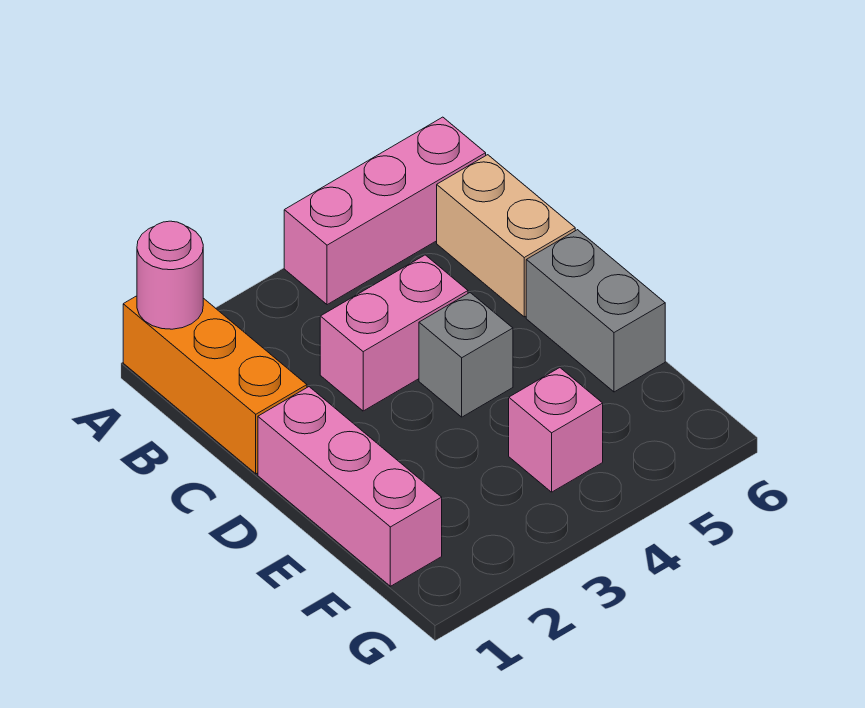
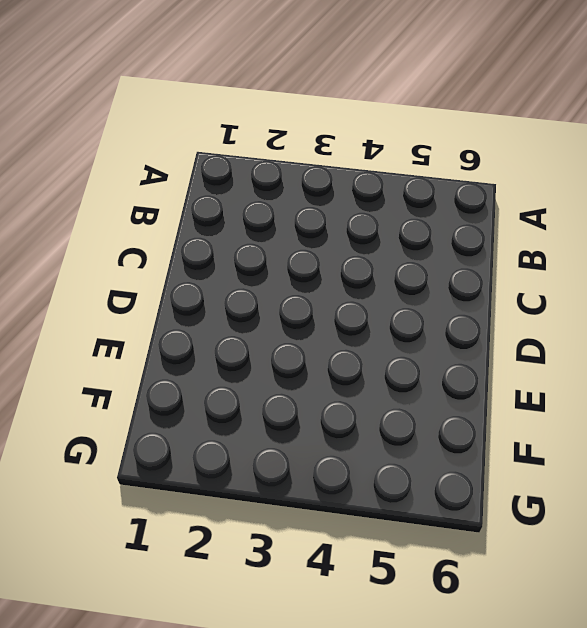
none -> orange 1x3 brick [123,296,307,474]
none -> pink 1x3 brick [284,117,486,305]

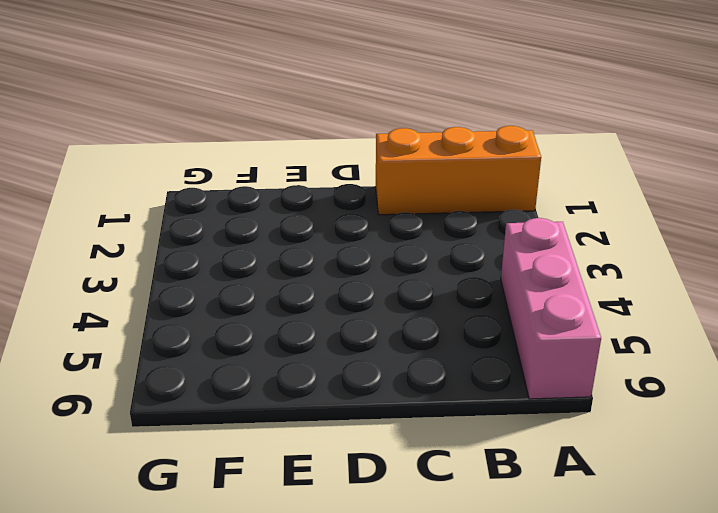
none -> tan 1x2 brick [437,155,575,317]
none -> pink 1x2 brick [320,255,468,411]

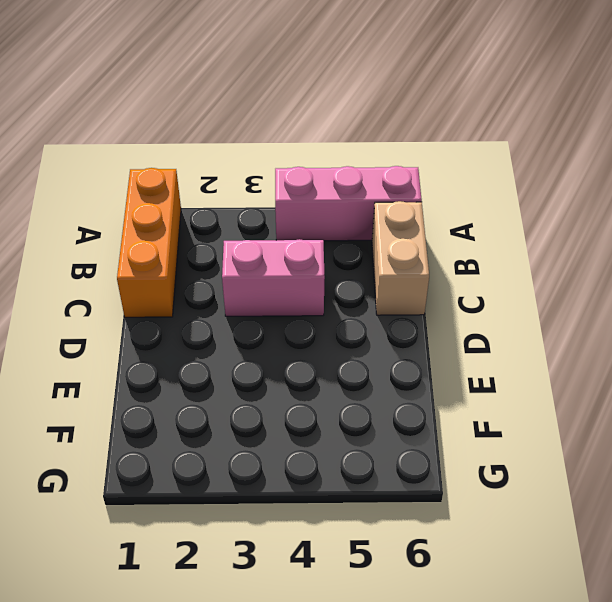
none -> pink 1x3 brick [258,387,442,586]
none -> grey 1x1 brick [419,293,513,417]

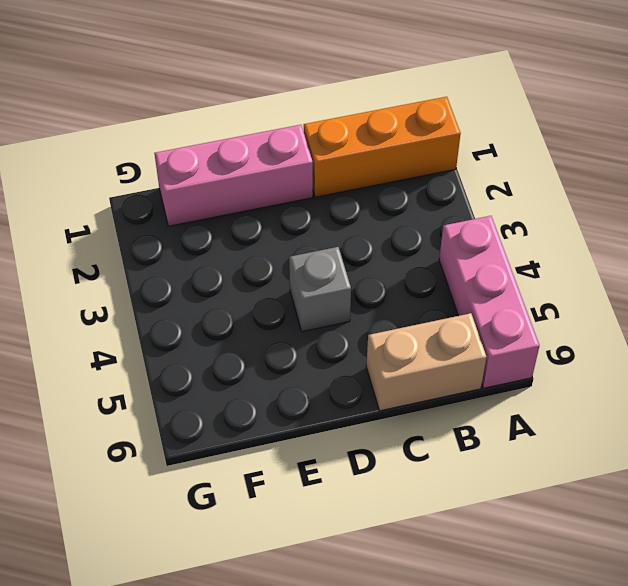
none -> pink 1x2 brick [320,255,468,411]
none -> grey 1x2 brick [526,230,665,392]

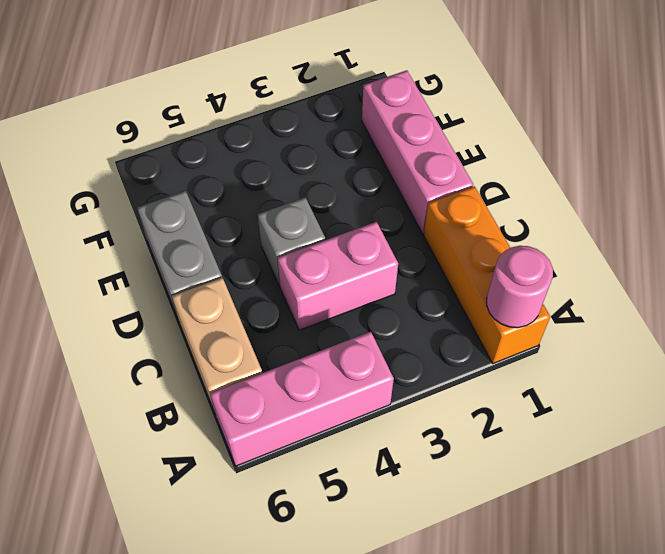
none -> pink 1x1 brick [509,368,603,492]

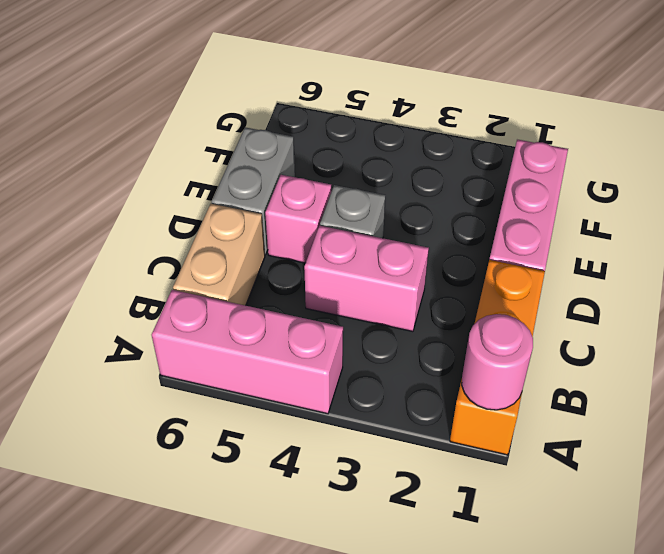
pink 1x1 brick [265,175,331,263] -> pink 1x1 brick moved to [509,368,603,492]

